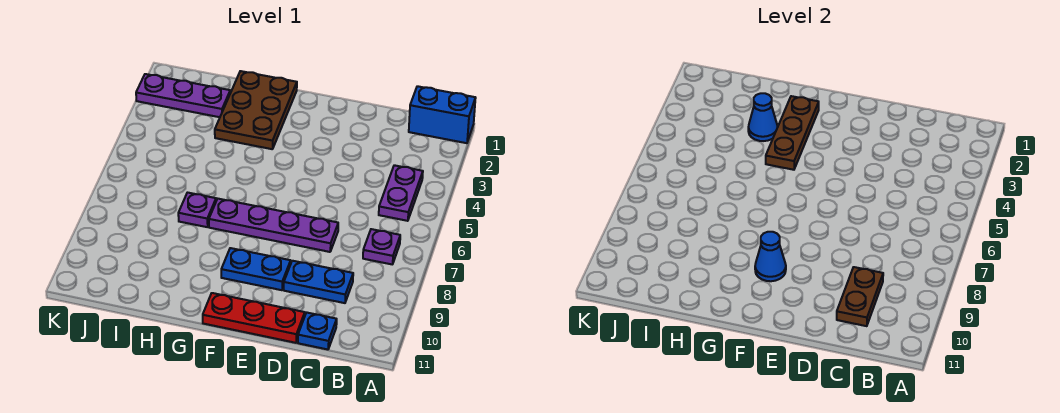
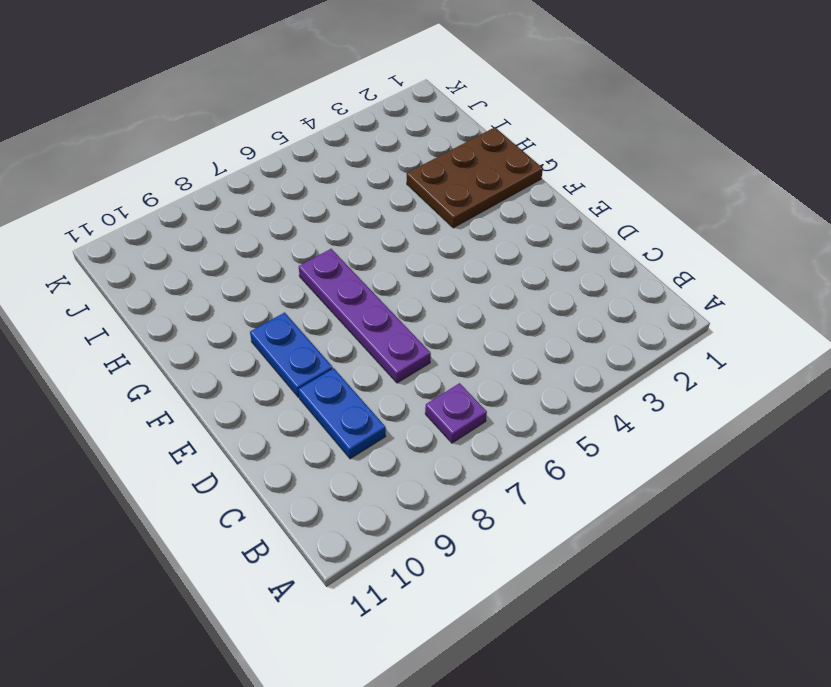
none -> blue 1x2 brick [409,86,476,143]
none -> purple 1x2 plate [379,165,423,221]
none -> blue 1x1 plate [298,312,337,349]

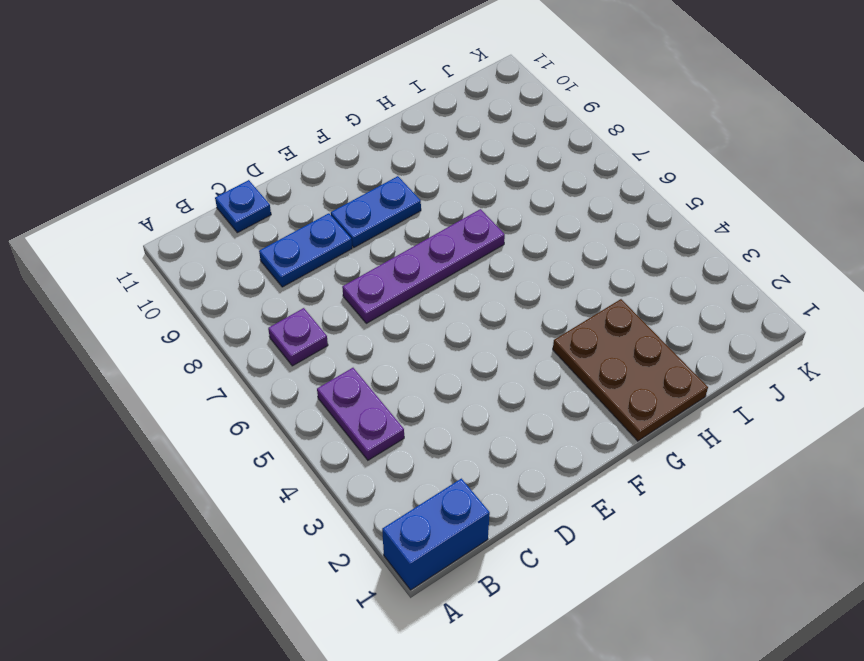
none -> red 1x3 plate [203,293,305,343]
none -> purple 1x1 plate [178,193,216,227]
none -> purple 1x3 plate [136,74,230,117]

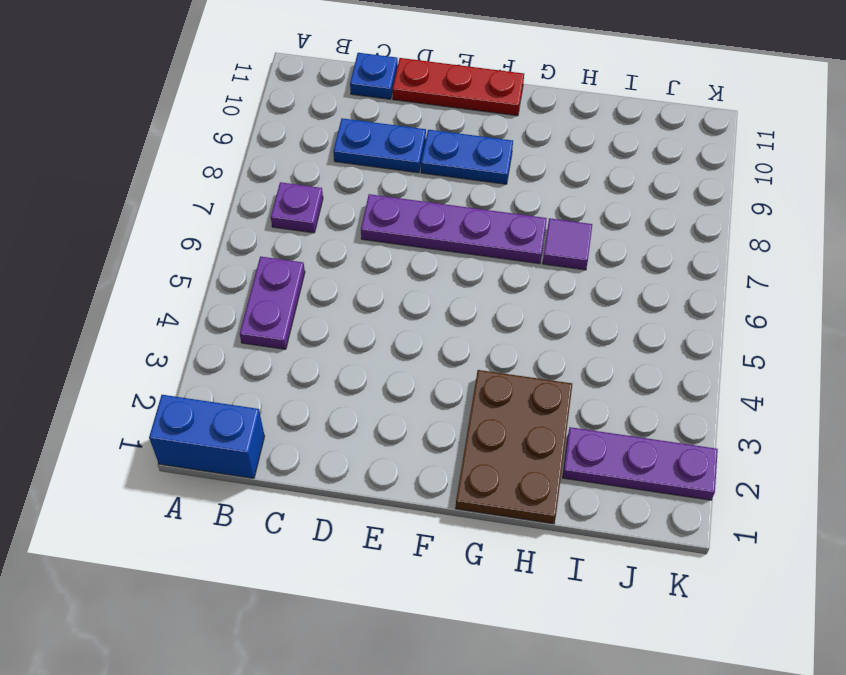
purple 1x1 tile [543,218,592,270] -> purple 1x1 plate [178,193,216,227]
none -> brown 1x2 plate [837,267,883,326]
none -> blue 1x1 cone [755,232,786,281]
none -> brown 1x3 plate [766,96,819,170]

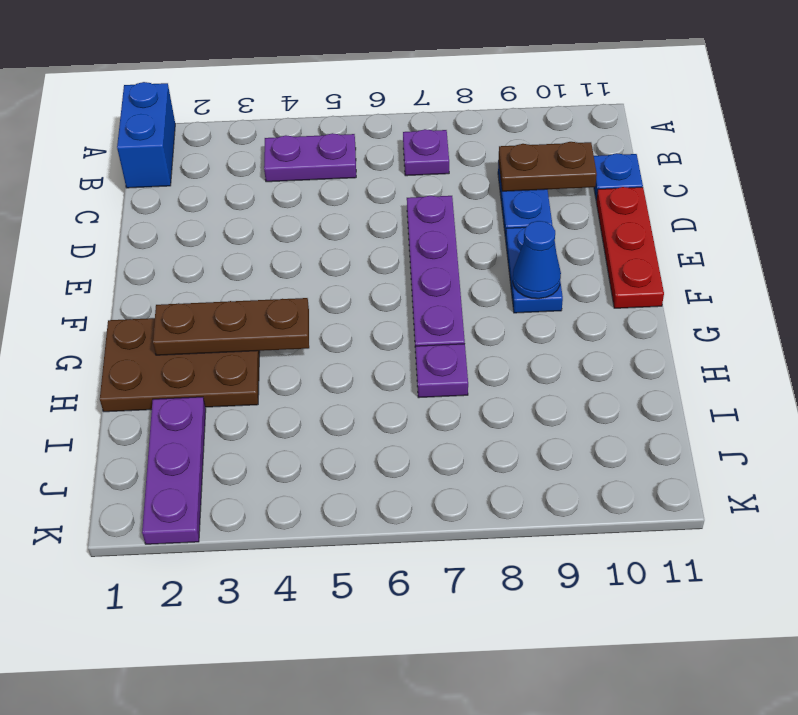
none -> blue 1x1 cone [748,93,778,141]

